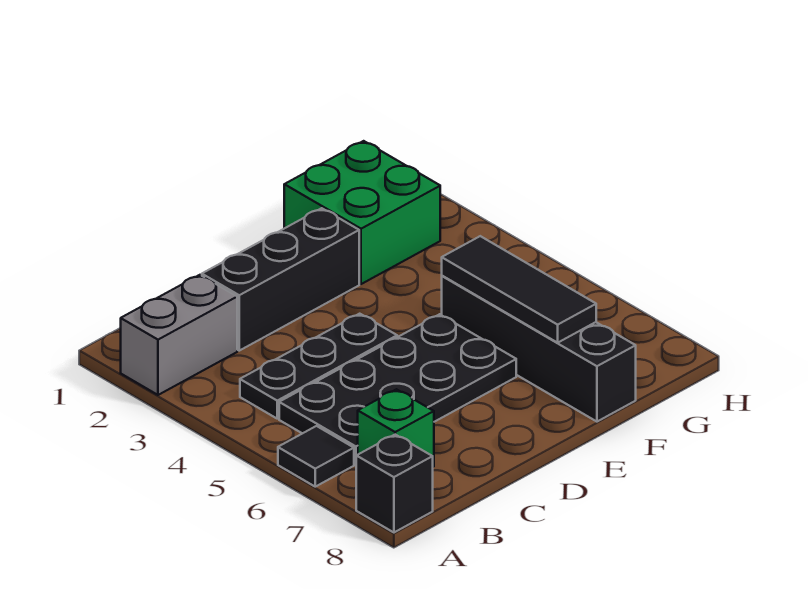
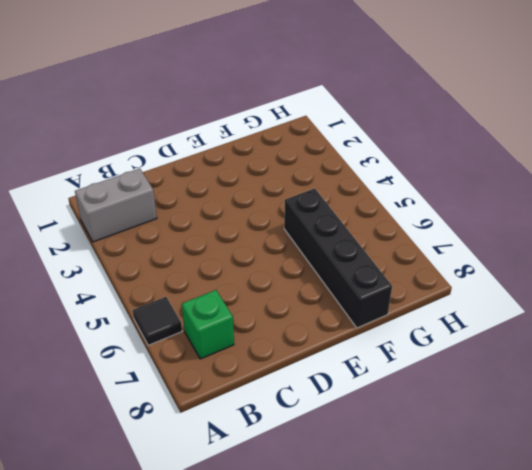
none -> black 1x1 brick [356,435,433,532]
none -> black 1x3 plate [240,314,397,419]

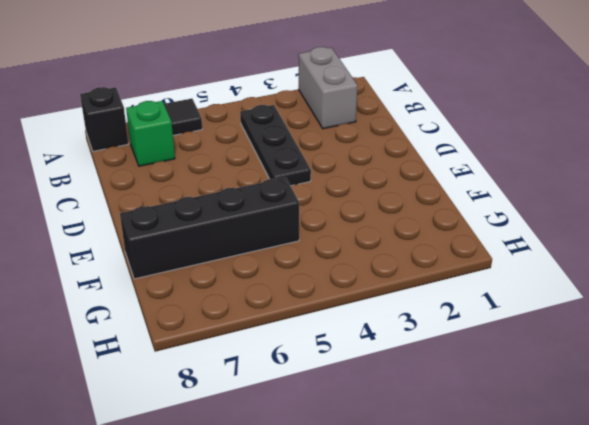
none -> black 2x4 plate [279,314,516,464]
none -> black 1x3 brick [202,208,359,351]

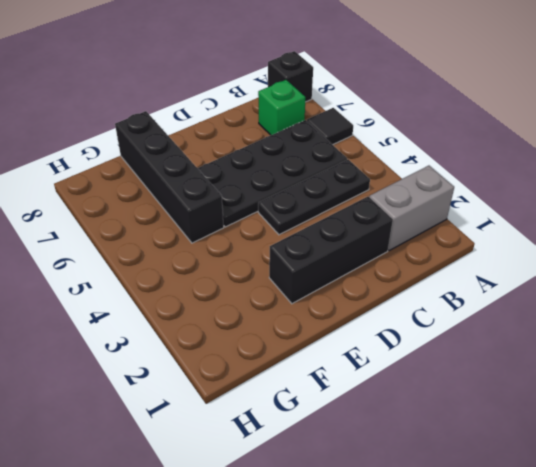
none -> green 2x2 brick [284,141,440,284]
none -> black 1x3 tile [442,236,596,343]

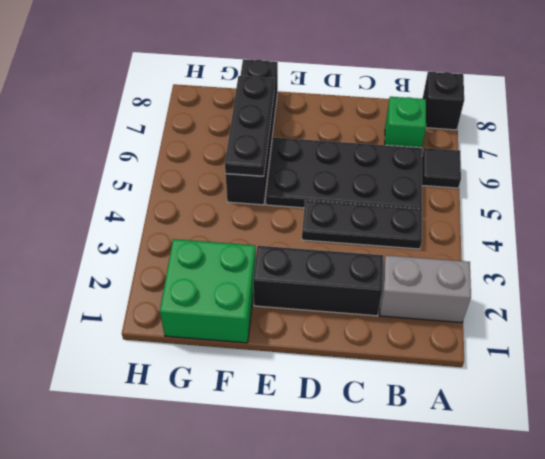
black 1x3 plate [225,76,275,176] -> black 1x3 tile [442,236,596,343]

